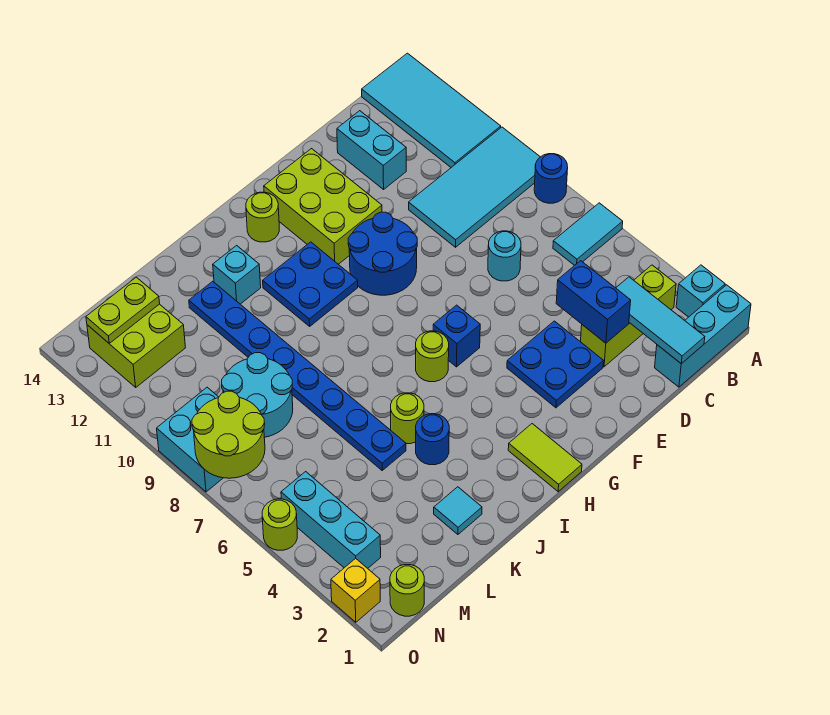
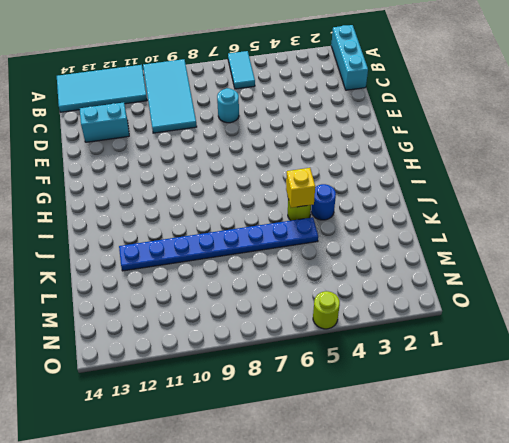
yellow 1x1 brick [286,168,315,208] -> yellow 1x1 brick moved to [331,558,380,622]
none -> cyan 1x1 brick [676,265,725,317]
none -> blue 1x1 round brick [534,154,568,203]
none -> lime 1x3 brick [581,265,676,367]
none -> blue 2x2 plate [507,321,603,408]

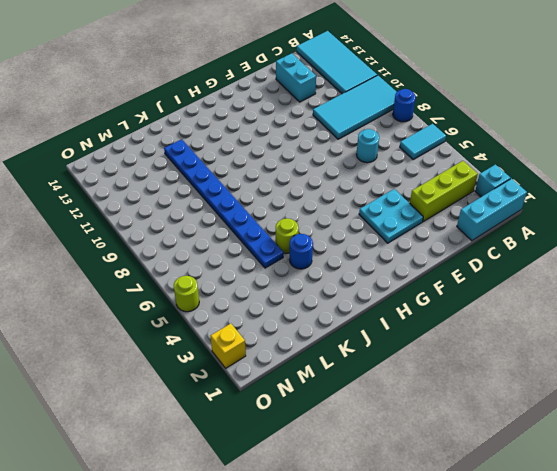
cyan 2x2 plate [359,189,423,243] -> blue 2x2 plate [507,321,603,408]
none -> blue 2x2 round brick [348,212,417,295]
none -> lime 2x3 brick [264,149,382,264]
none -> blue 1x1 brick [433,305,480,367]
none -> lime 1x2 tile [508,424,582,492]

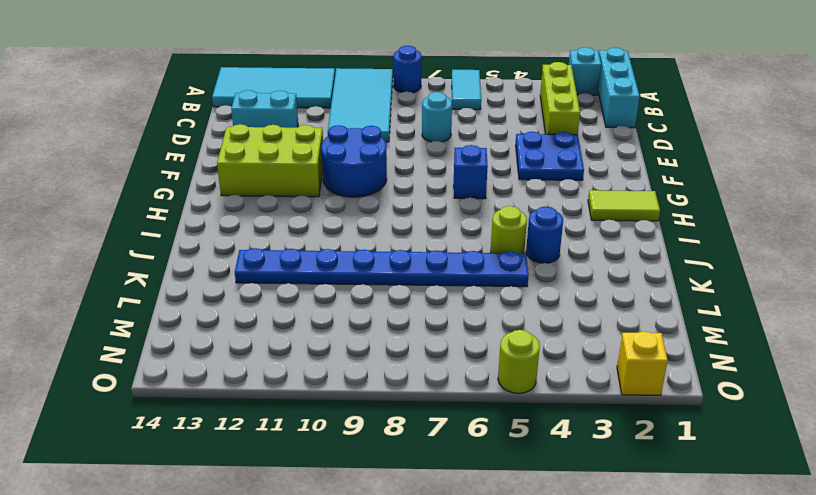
none -> lime 1x1 round brick [416,331,449,382]
none -> blue 2x2 plate [263,242,358,326]
none -> lime 1x1 round brick [246,192,279,242]
none -> cyan 1x1 brick [213,246,261,304]

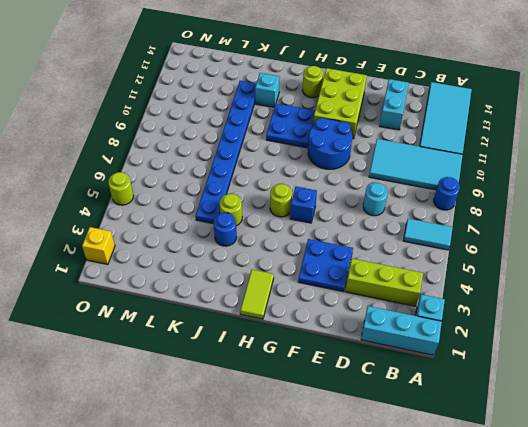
none -> cyan 1x1 tile [434,487,482,534]
none -> cyan 2x2 round brick [222,353,293,437]
none -> lime 2x2 brick [87,304,185,387]
none -> lime 1x1 round brick [390,565,424,616]

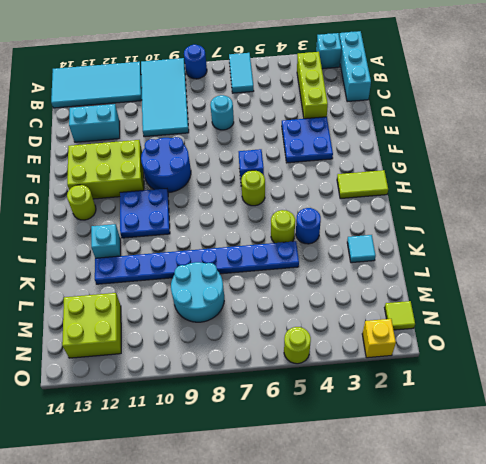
lime 1x1 tile [384,301,415,330] -> lime 1x1 round brick [390,565,424,616]
none -> cyan 1x3 brick [281,472,381,568]
none -> cyan 2x2 brick [157,387,223,492]
none -> cyan 1x3 tile [616,277,705,364]
none -> blue 1x2 brick [556,261,631,343]

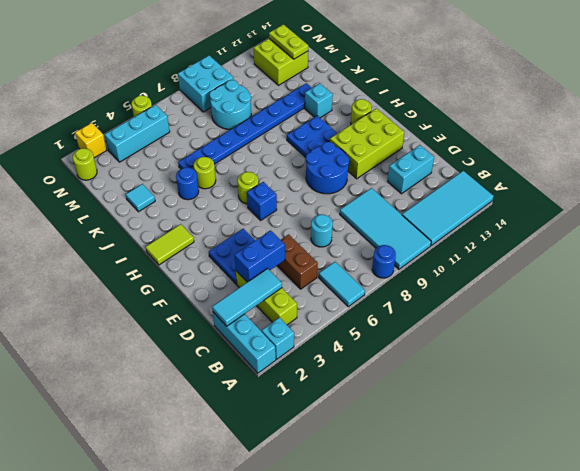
brown 1x2 brick [277,234,318,289] -> none
none -> lime 2x2 round brick [192,391,265,478]

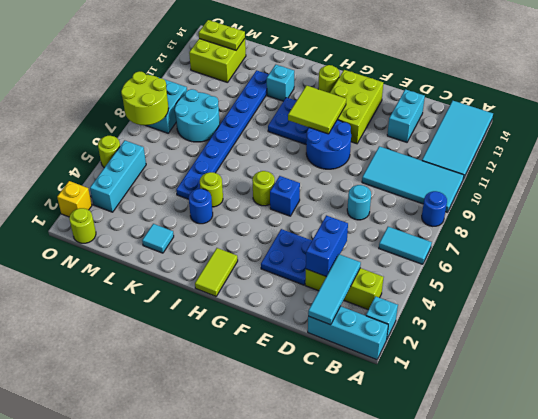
lime 2x2 tile [288,85,346,134] -> none

